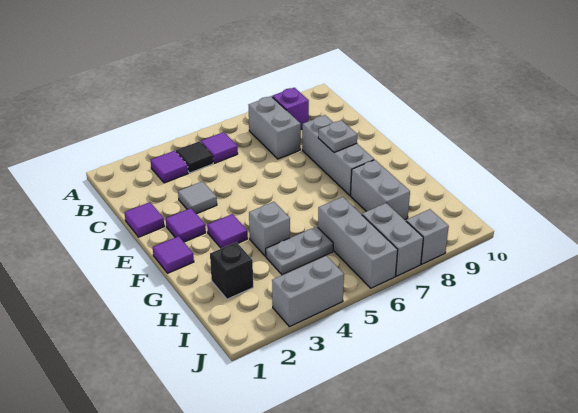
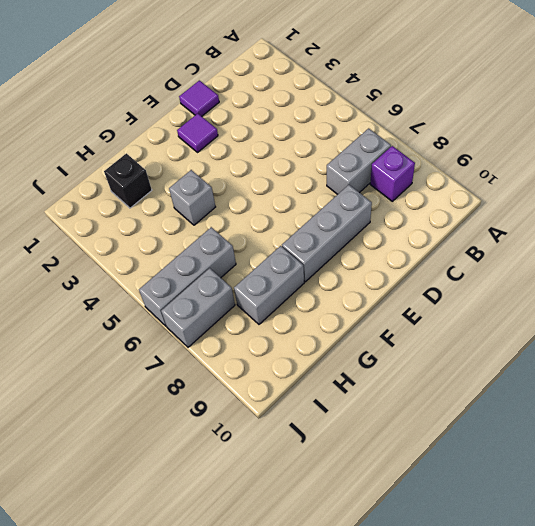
none -> purple 1x1 tile [151,151,188,183]
none -> black 1x1 tile [176,141,213,173]
none -> purple 1x1 tile [201,132,238,163]

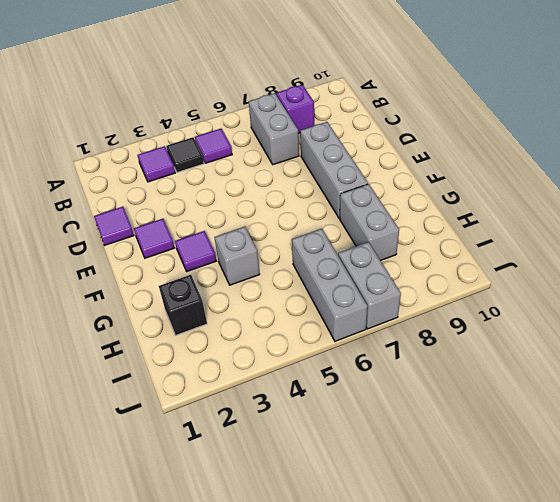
none -> grey 1x1 tile [178,181,217,214]
none -> purple 1x1 tile [153,236,194,273]
none -> grey 1x2 plate [266,226,333,275]

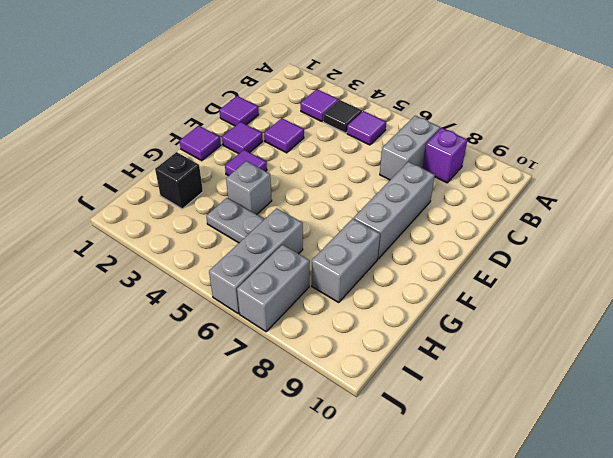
purple 1x1 tile [264,118,304,153] -> grey 1x1 tile [178,181,217,214]
none -> grey 1x2 brick [272,256,344,327]
none -> grey 1x1 brick [406,209,449,264]
none -> grey 1x1 plate [318,120,357,152]

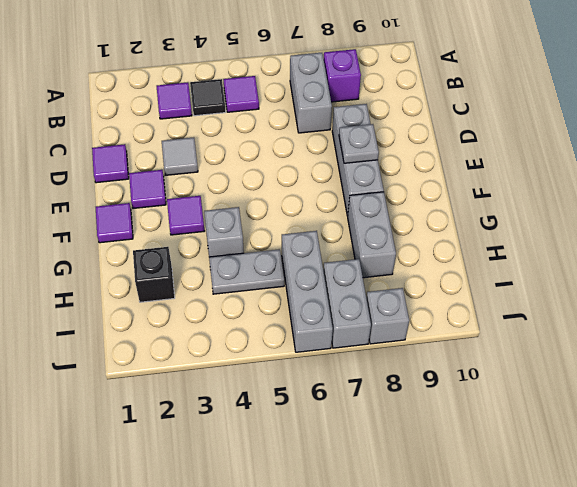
none -> grey 1x2 brick [272,256,344,327]

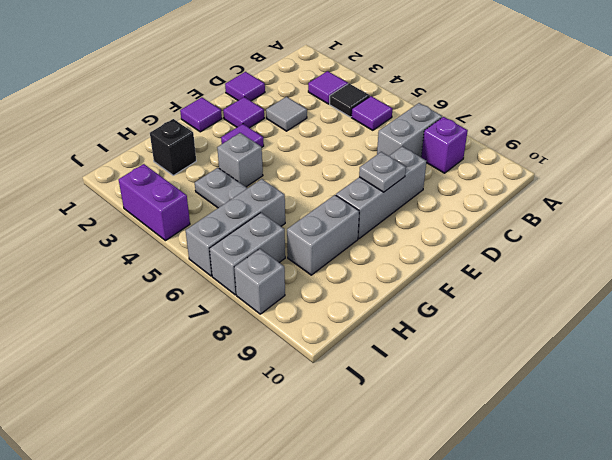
purple 1x2 brick [119,164,190,241] -> grey 1x2 brick [272,256,344,327]

